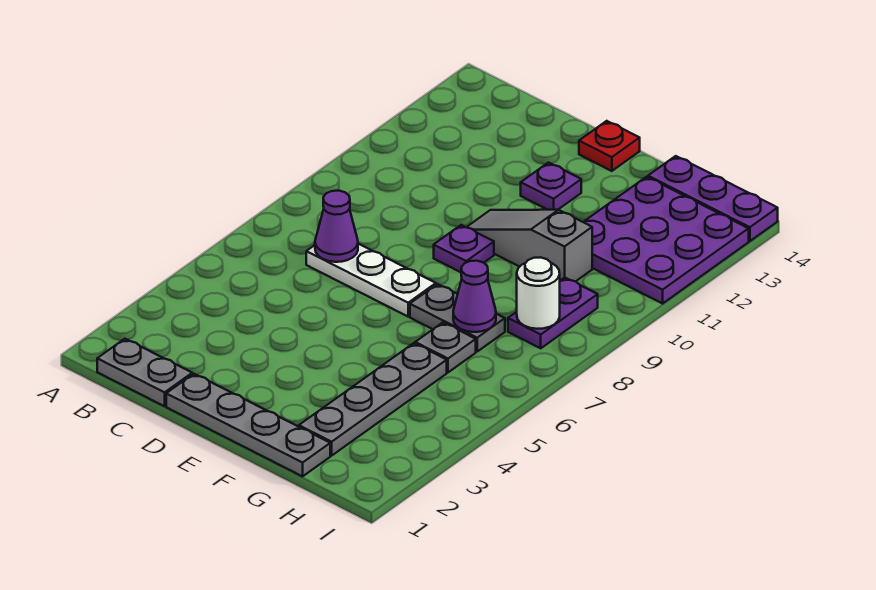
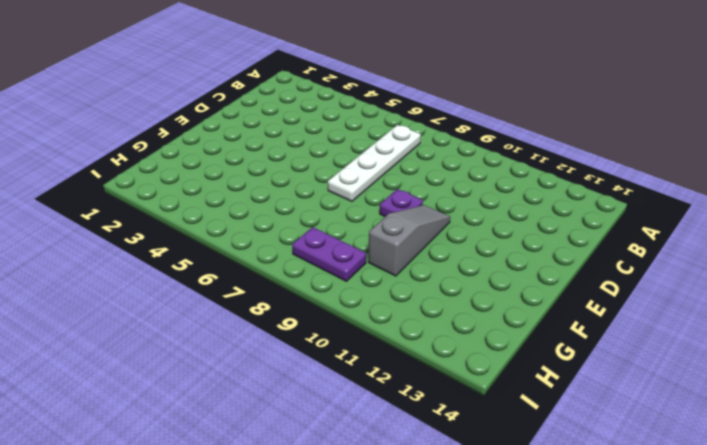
white 1x4 plate [328,125,421,201] -> white 1x3 plate [306,244,436,316]
none -> grey 1x2 plate [97,339,192,406]
none -> grey 1x4 plate [166,374,330,476]
none -> purple 1x1 plate [521,163,581,210]

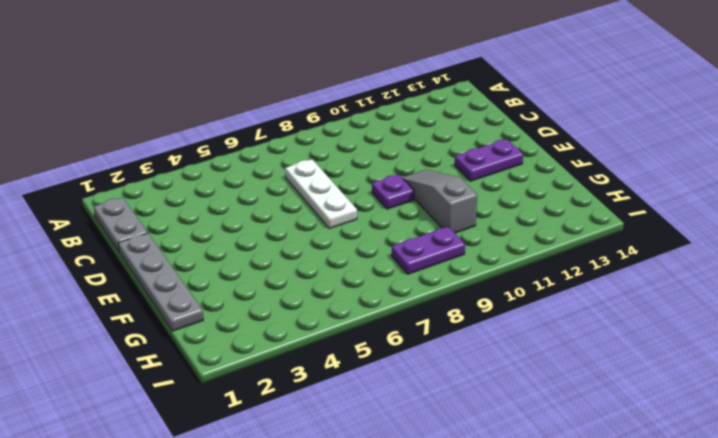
purple 1x2 plate [455,139,523,181] -> purple 1x1 plate [521,163,581,210]
none -> red 1x1 plate [579,121,640,171]
none -> grey 1x2 plate [410,284,505,351]
none -> grey 1x4 plate [299,343,447,456]

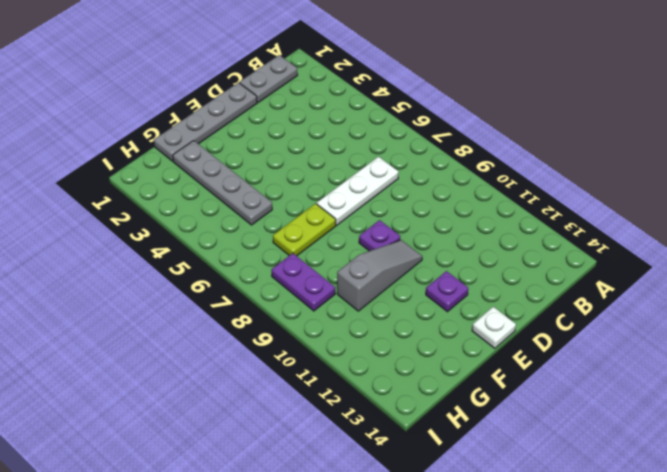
white 1x1 plate [472,307,516,348] -> red 1x1 plate [579,121,640,171]
lime 1x2 plate [273,204,336,256] -> grey 1x2 plate [410,284,505,351]
none -> grey 1x1 plate [415,322,476,372]
none -> purple 3x3 plate [584,177,749,304]
none -> purple 1x3 plate [648,156,778,241]

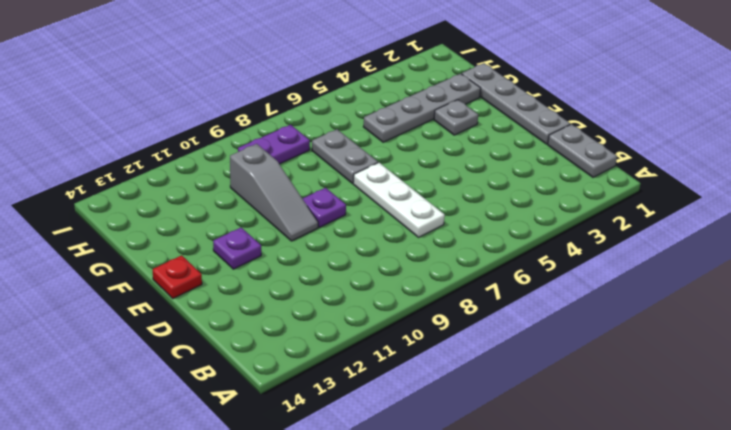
grey 1x1 plate [434,100,478,135] -> grey 1x1 plate moved to [415,322,476,372]
none -> purple 3x3 plate [584,177,749,304]
none -> purple 1x3 plate [648,156,778,241]
none -> purple 1x1 cone [315,191,358,262]

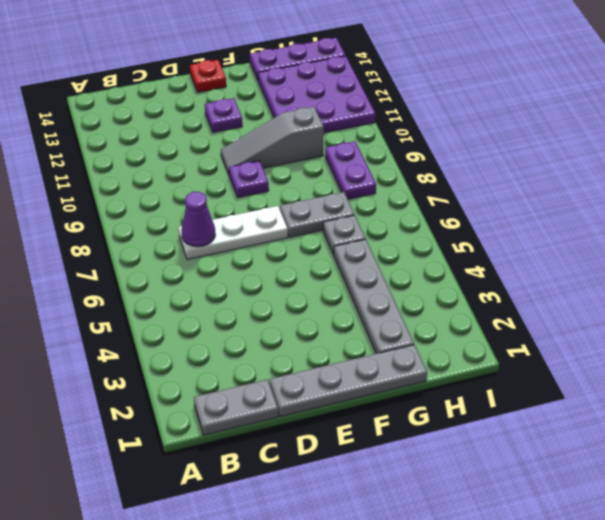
none -> purple 1x1 cone [453,261,496,332]
none -> white 1x1 round brick [517,257,560,329]

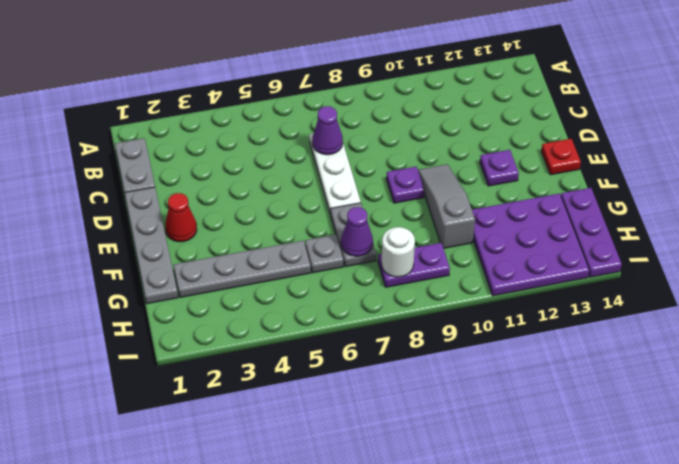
red 1x1 cone [165,193,197,242] -> none

